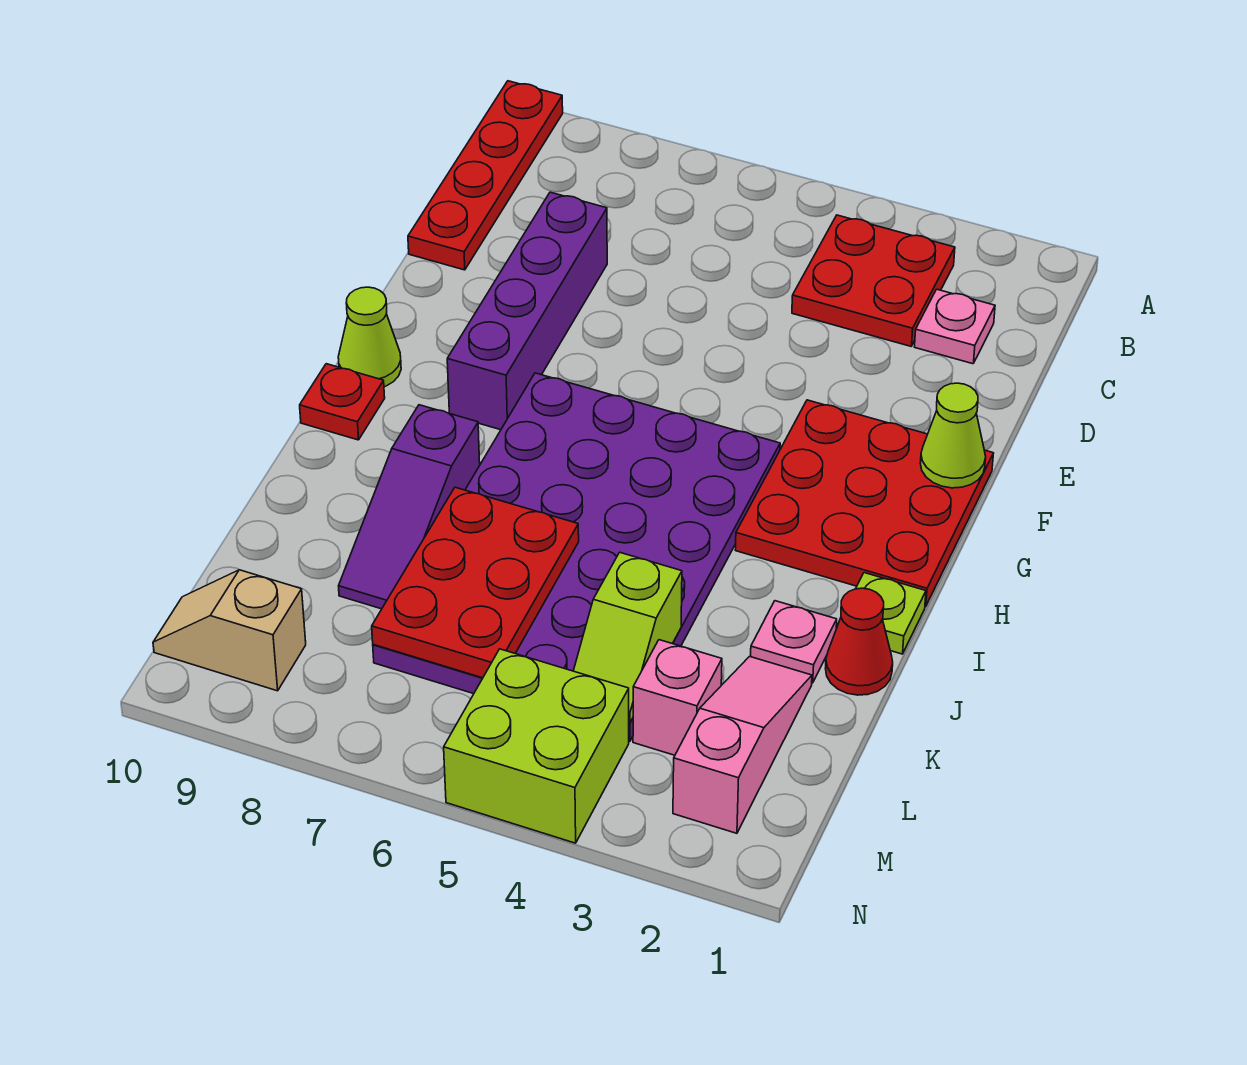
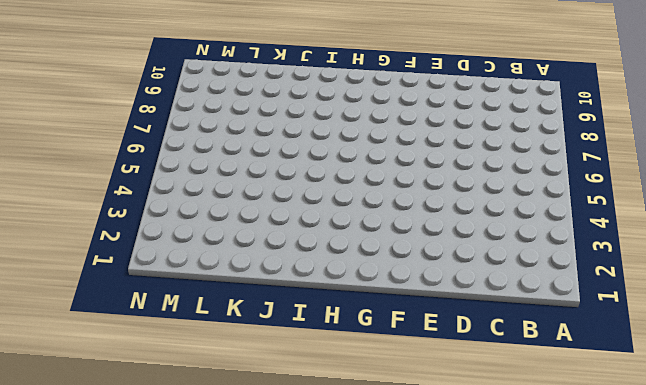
none -> red 1x4 plate [408,81,563,270]
none -> red 2x2 plate [792,215,955,346]
none -> pink 1x1 plate [915,289,995,364]

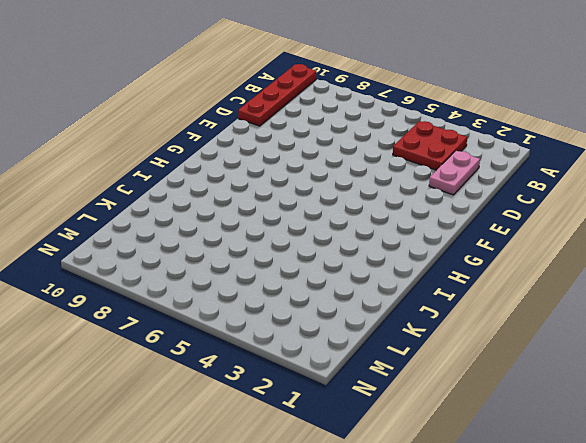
pink 1x2 plate [429,151,480,195] -> pink 1x1 plate [915,289,995,364]
none -> purple 1x4 brick [447,192,607,430]
none -> red 3x3 plate [735,400,993,606]
none -> purple 4x6 plate [373,373,780,742]

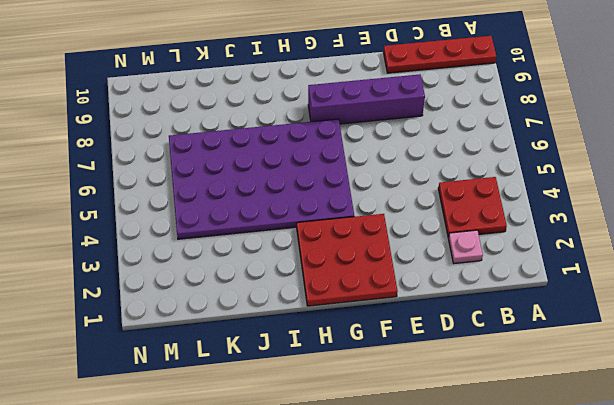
none -> lime 1x1 cone [338,287,401,387]
none -> red 1x1 plate [300,364,385,440]
none -> lime 1x1 plate [856,573,926,654]

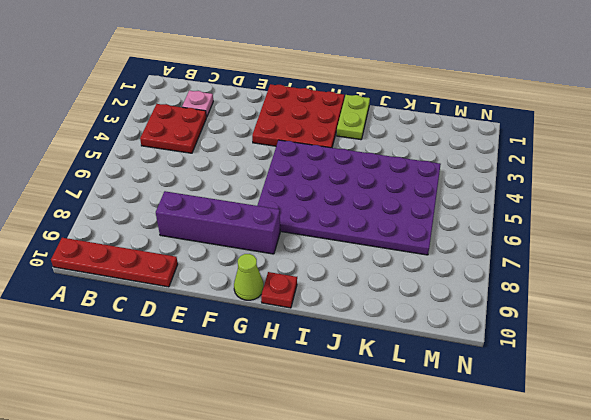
lime 1x2 plate [337,95,370,140] -> lime 1x1 plate [856,573,926,654]
none -> purple 1x3 slope [339,405,480,609]
none -> red 1x1 cone [825,588,893,695]
none -> pink 1x1 plate [751,601,837,683]

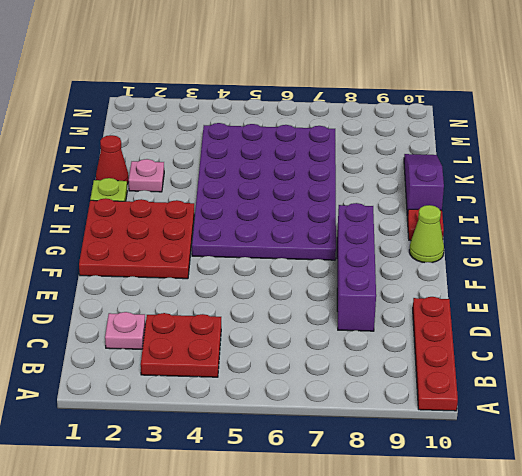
purple 1x3 slope [404,154,444,219] -> purple 1x3 slope moved to [339,405,480,609]
none -> pink 1x3 slope [673,656,812,833]
none -> pink 1x1 brick [633,640,722,755]
none -> lime 2x2 brick [444,649,629,843]

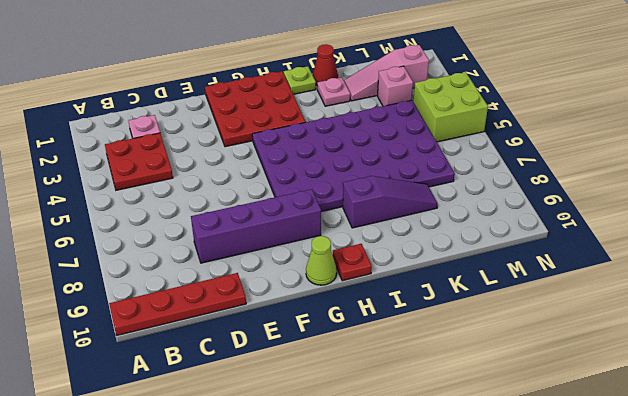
none -> tan 1x2 slope [153,570,306,691]
none -> lime 1x1 cone [920,383,986,488]
none -> red 2x3 plate [372,487,579,678]

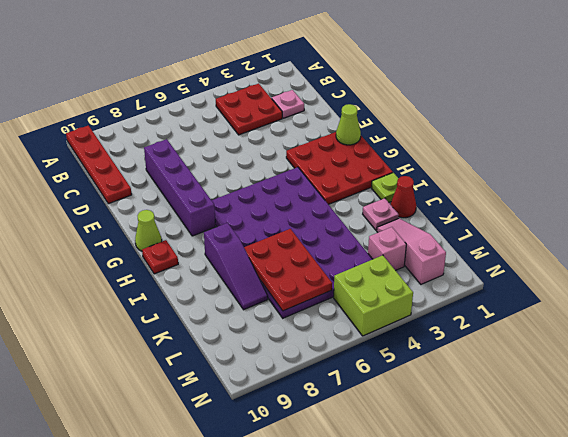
none -> tan 1x2 slope [153,570,306,691]
none -> lime 1x2 slope [574,552,682,723]

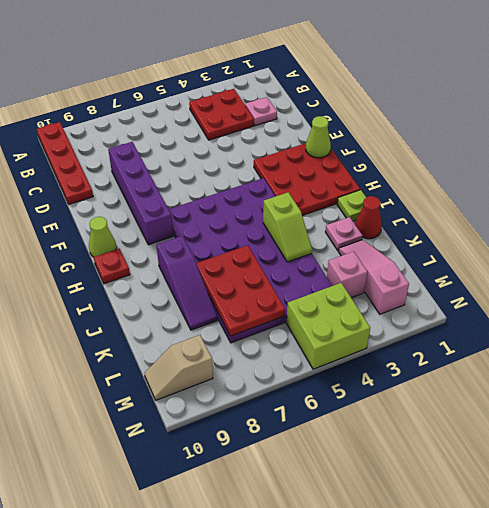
lime 1x2 slope [263,192,312,262] -> lime 1x2 slope moved to [574,552,682,723]

